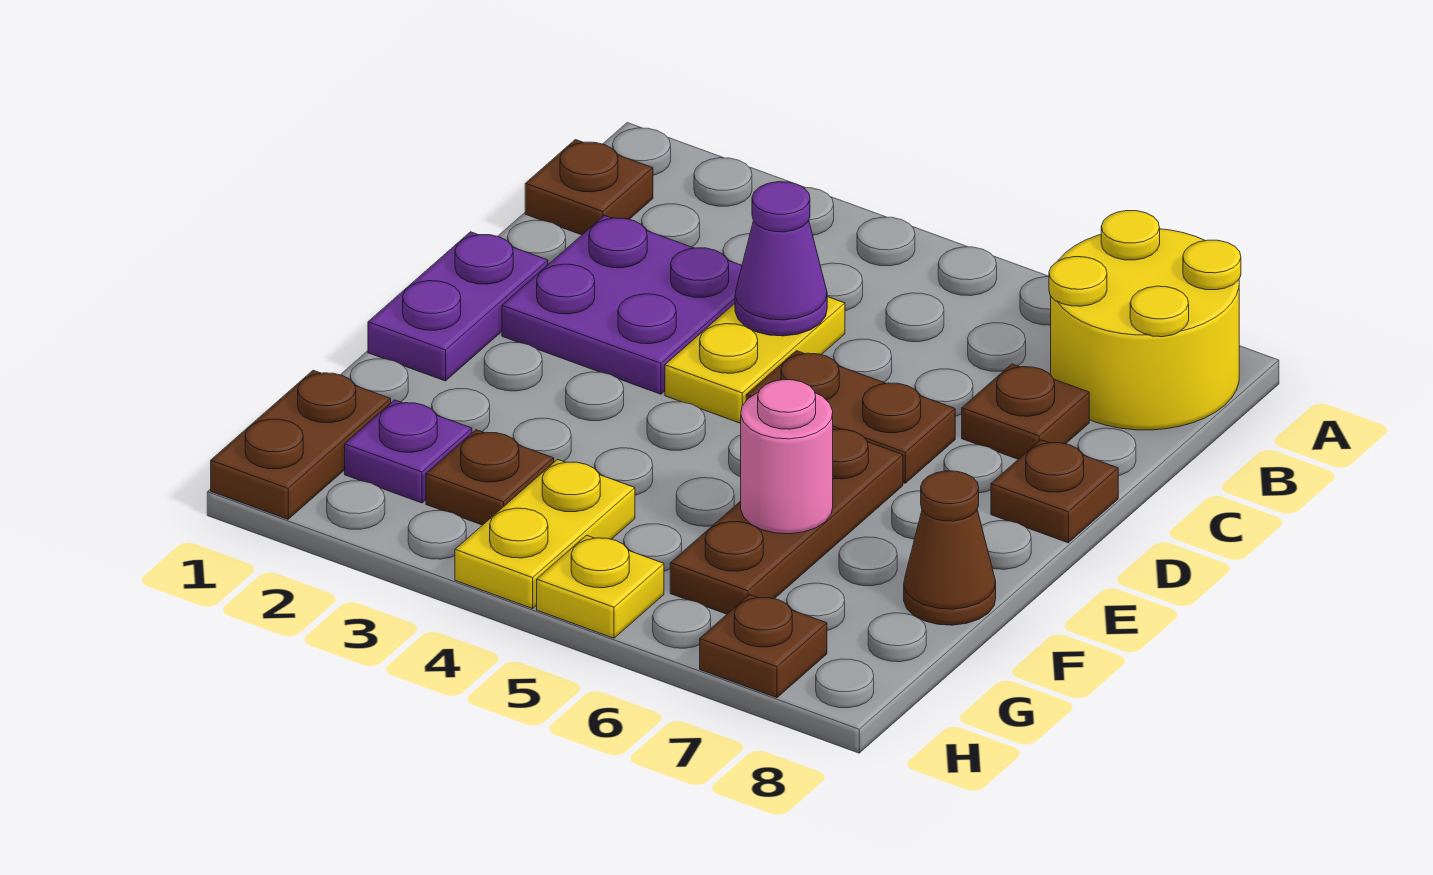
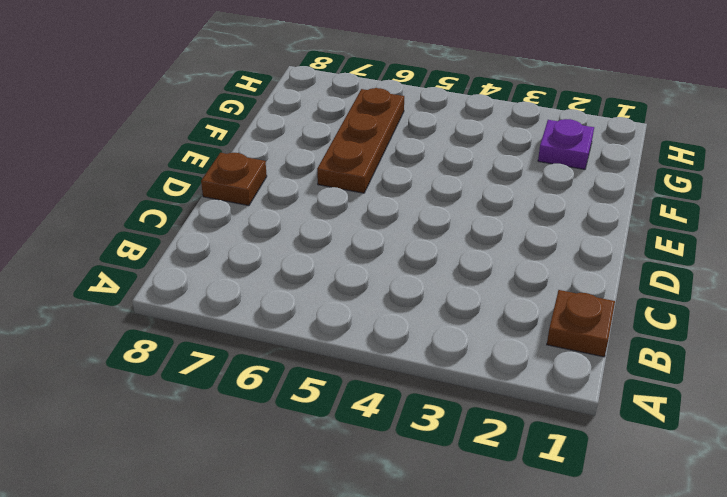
none -> yellow 2x2 round brick [1049,211,1241,430]
none -> purple 2x2 plate [502,215,742,394]
none -> yellow 1x2 plate [665,297,845,423]

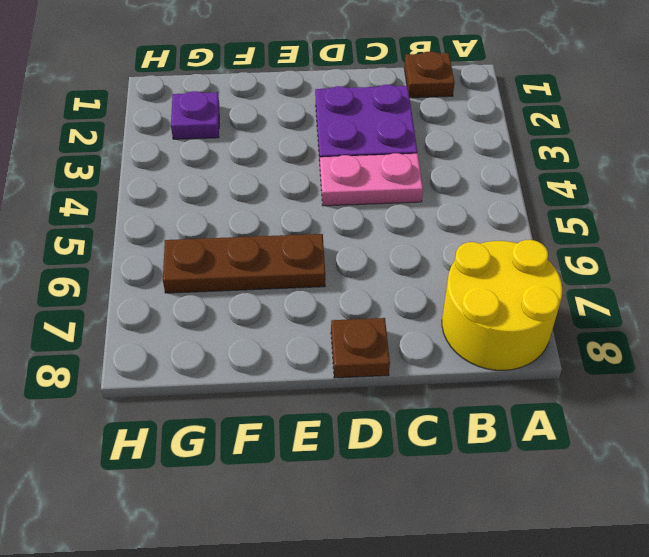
pink 1x2 plate [320,153,423,206] -> yellow 1x2 plate [665,297,845,423]
none -> brown 1x1 plate [962,364,1089,459]
none -> purple 1x2 plate [368,232,548,381]
none -> brown 1x2 plate [746,351,955,483]

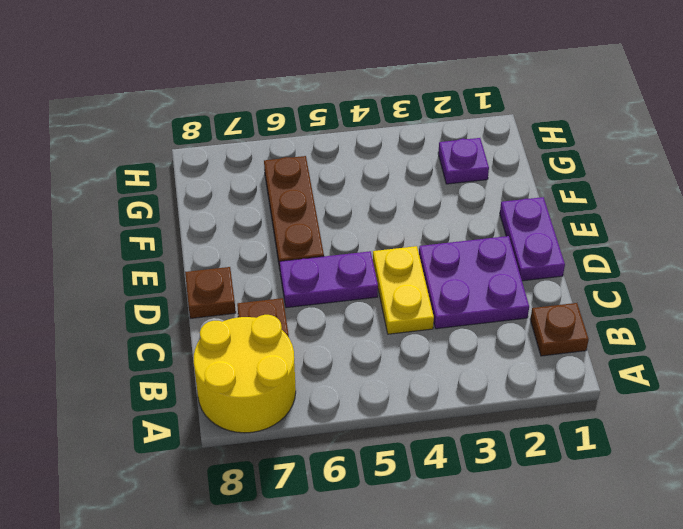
purple 1x2 plate [280,251,378,308] -> brown 1x2 plate [746,351,955,483]
none -> brown 1x1 cone [904,471,996,625]
none -> brown 1x2 plate [211,370,391,519]
none -> brown 1x1 plate [426,430,554,525]

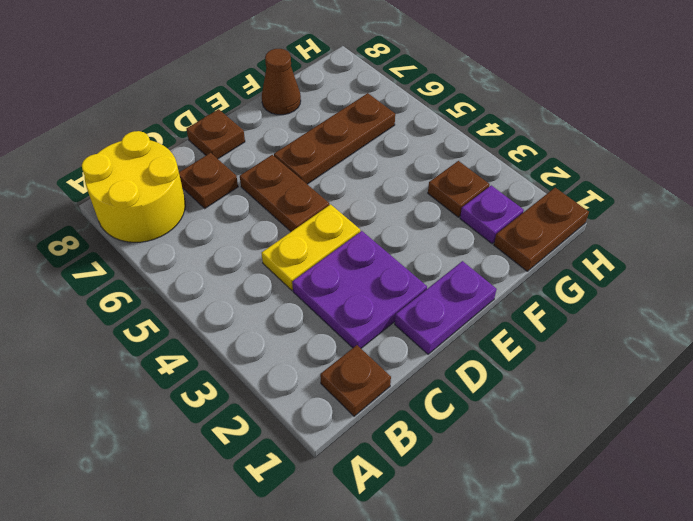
none -> yellow 1x2 plate [455,459,635,609]
none -> yellow 1x1 plate [537,535,664,638]
none -> brown 1x1 plate [700,595,827,698]

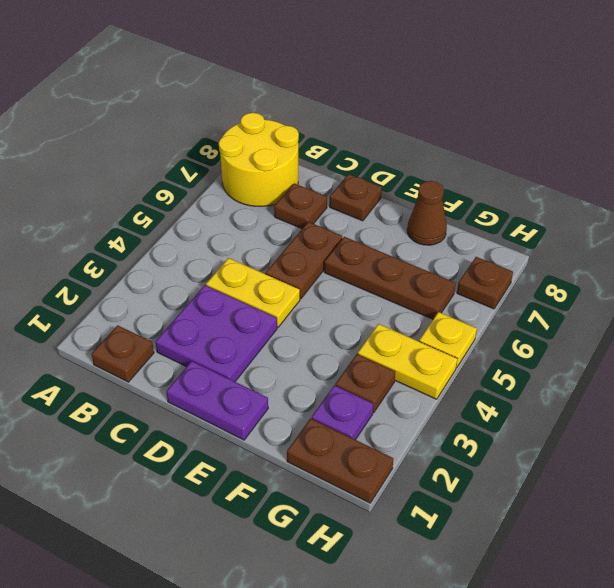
none -> purple 1x1 cone [735,182,827,336]
none -> pink 1x1 round brick [741,380,833,534]

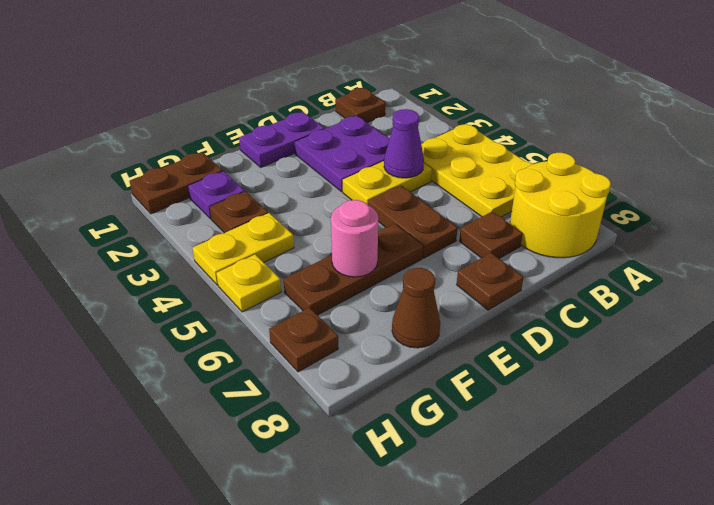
yellow 2x3 plate [421,124,533,217] -> none

